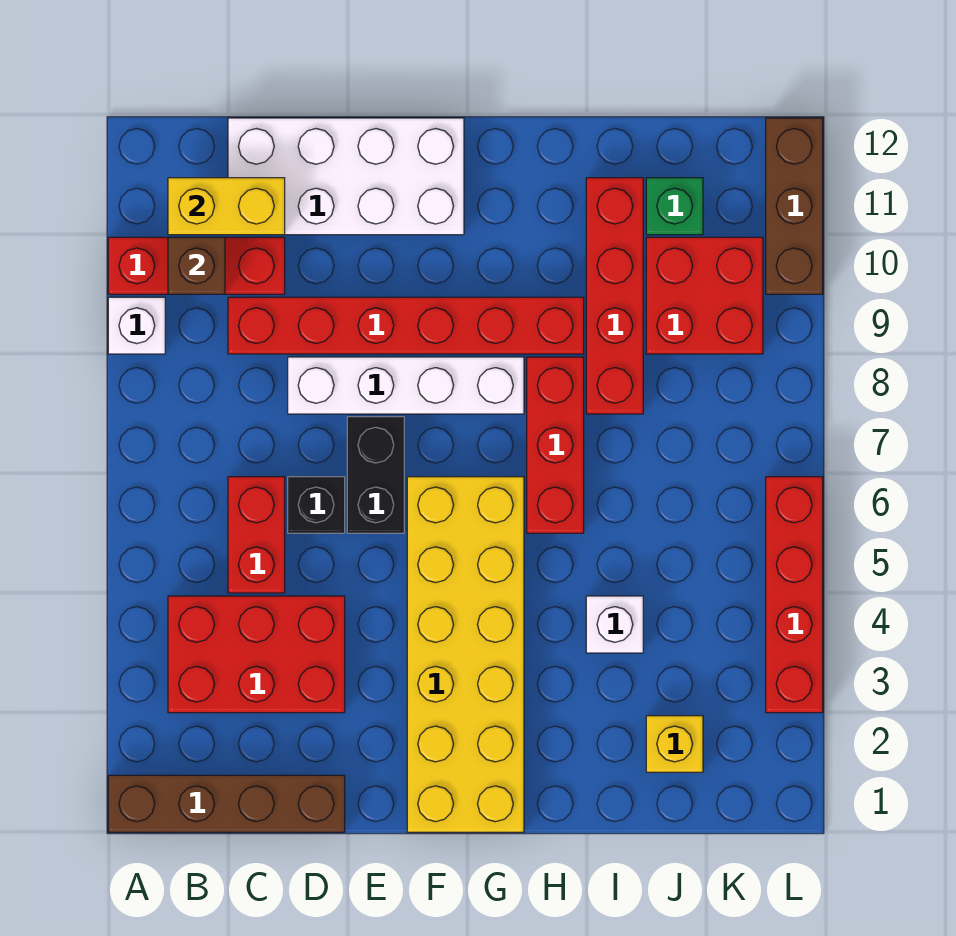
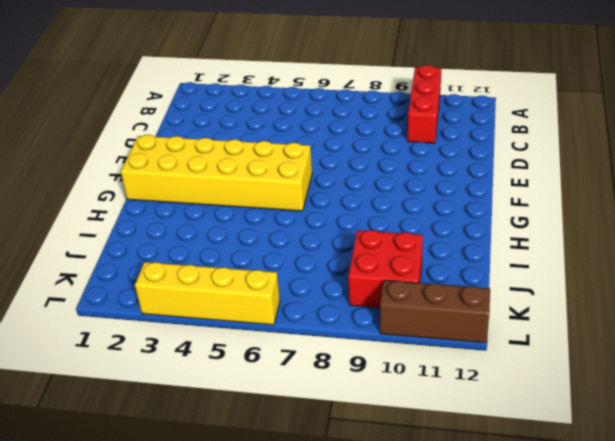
yellow 1x4 brick [135,262,280,325] -> red 1x4 brick [766,477,823,713]
none -> brown 1x4 brick [108,775,345,832]
none -> white 1x1 brick [108,297,165,354]
none -> red 2x3 brick [168,596,345,713]

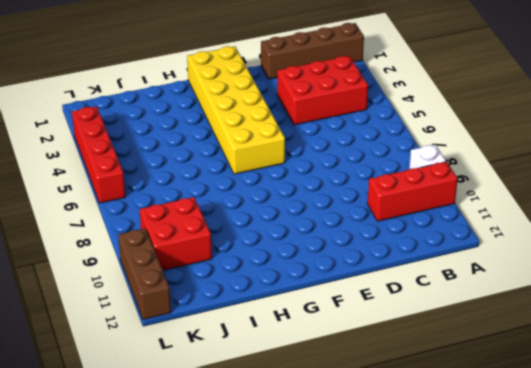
none -> red 1x2 brick [228,477,285,593]
none -> red 1x6 brick [228,297,584,354]
none -> white 2x4 brick [228,118,464,235]

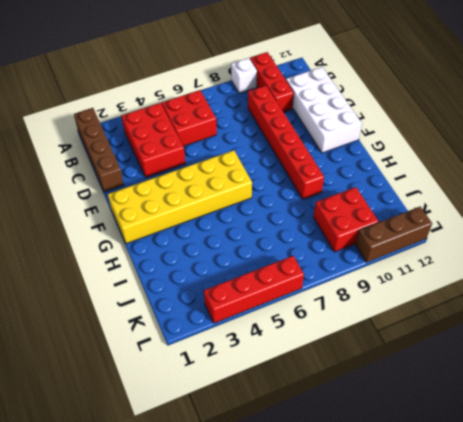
red 2x2 brick [162,90,217,146] -> red 1x2 brick [228,477,285,593]
none -> black 1x1 brick [288,477,345,533]
none -> white 1x4 brick [288,357,524,414]
none -> black 1x2 brick [347,417,404,533]

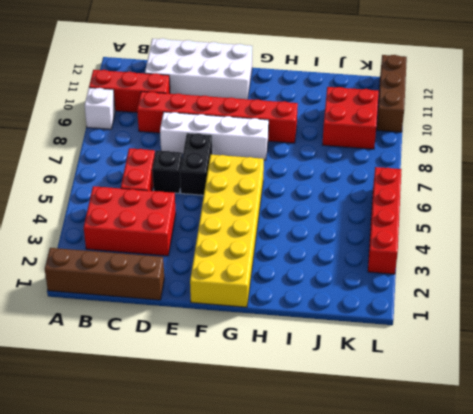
none -> red 1x3 brick [527,357,584,533]
none -> white 1x1 brick [586,596,643,653]
none -> red 1x4 brick [586,178,643,414]

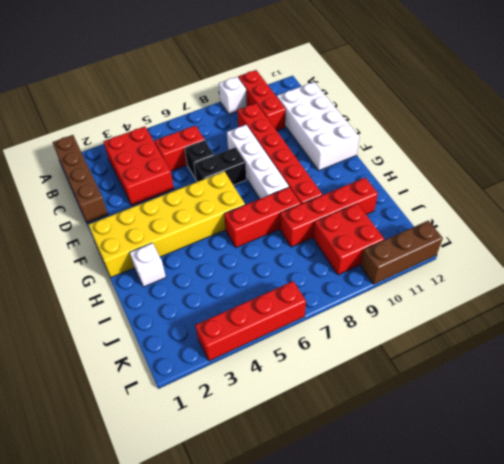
white 1x1 brick [130,243,166,287] -> white 1x1 brick moved to [586,596,643,653]
none -> yellow 1x1 brick [646,716,703,772]
none -> green 1x1 brick [646,178,703,235]
none -> brown 1x1 brick [168,237,225,294]

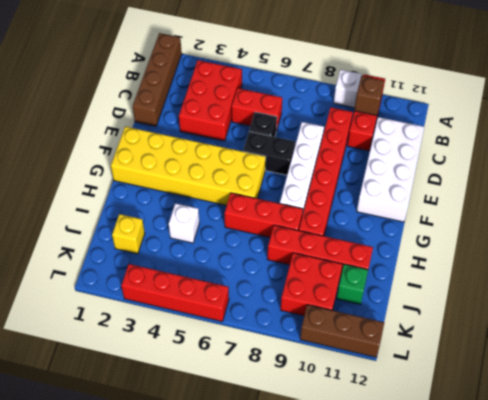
none -> yellow 1x2 brick [168,178,285,235]

